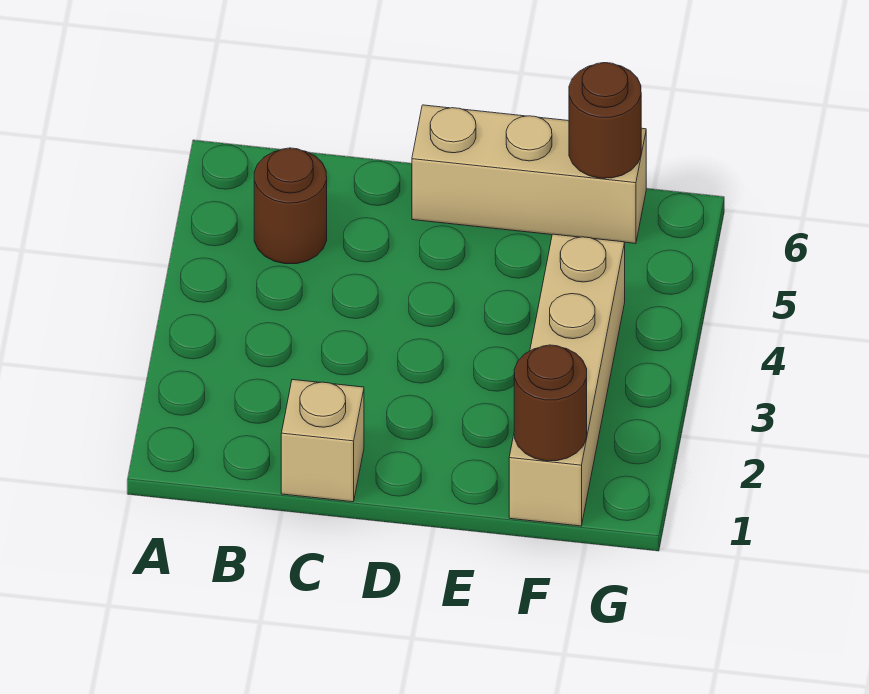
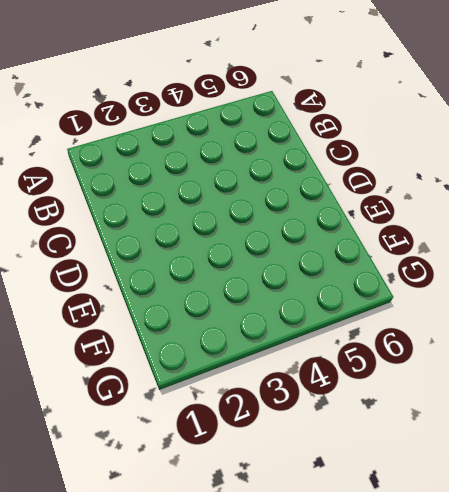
none -> brown 1x1 round brick [254,148,327,264]
none -> tan 1x1 brick [281,380,364,502]

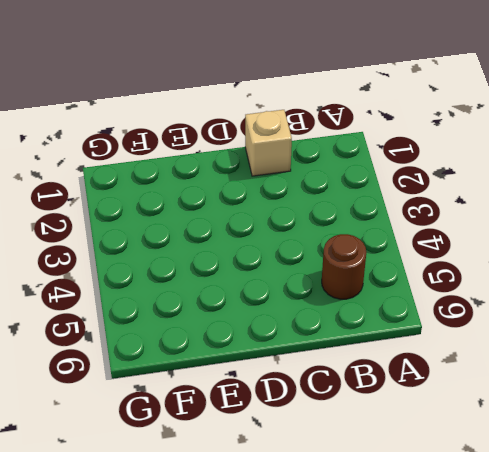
none -> tan 1x3 brick [412,105,646,244]
none -> tan 1x4 brick [509,234,625,526]

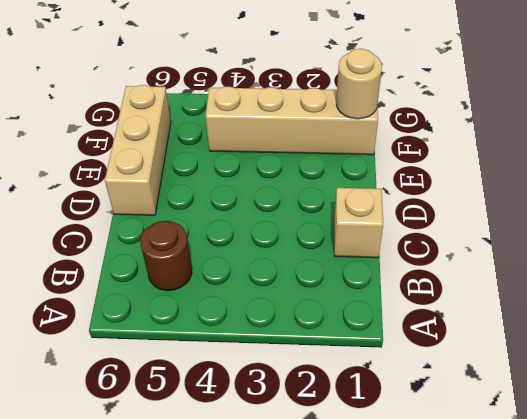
tan 1x1 round brick [336,49,382,119] -> brown 1x1 round brick [514,345,587,461]
none -> brown 1x1 round brick [569,63,641,178]

